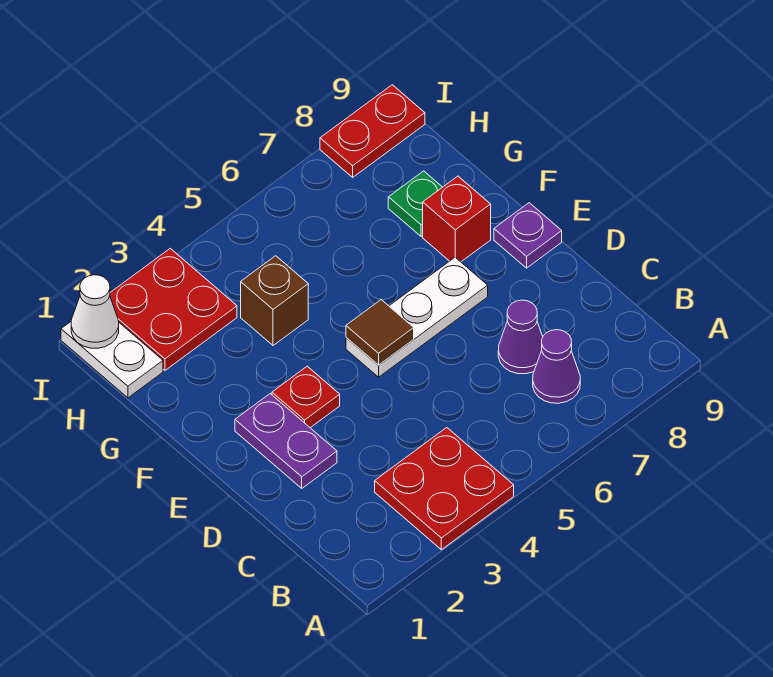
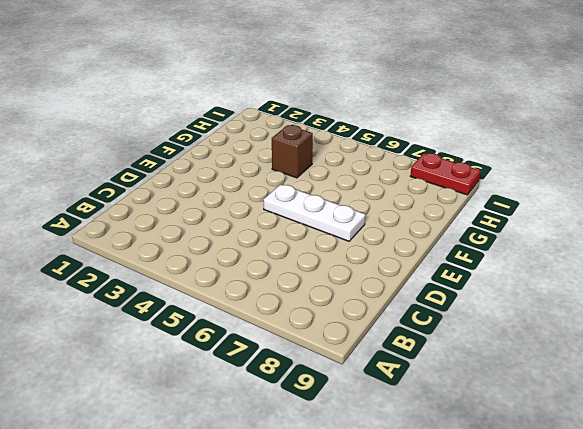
none -> red 2x2 plate [375,428,514,550]
none -> purple 1x1 cone [533,330,580,403]
none -> purple 1x1 cone [498,300,543,374]

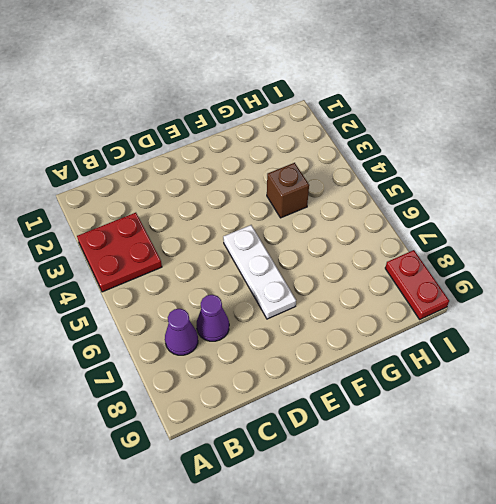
none -> purple 1x2 plate [235,394,337,488]
none -> red 1x1 plate [272,366,340,428]
none -> purple 1x1 plate [494,203,562,268]

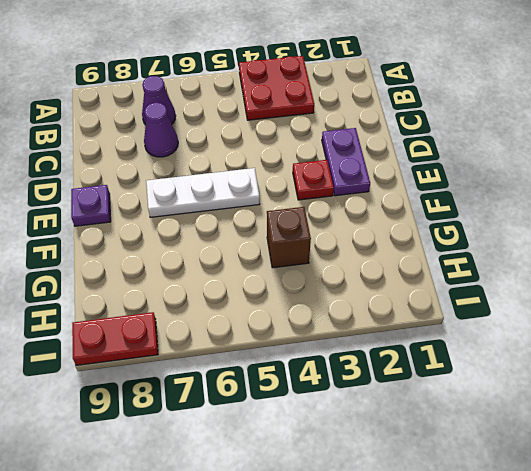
none -> red 1x1 brick [423,176,491,262]
none -> green 1x1 plate [388,171,442,236]
none -> white 1x2 plate [61,322,163,398]

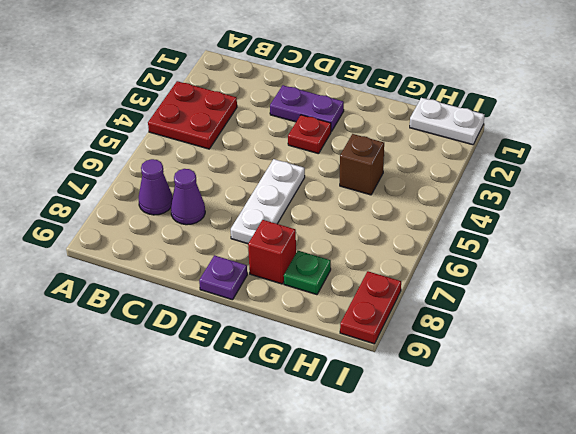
none -> red 2x2 plate [110,248,237,371]
none -> brown 1x1 tile [346,300,414,365]
none -> white 1x1 cone [71,275,119,348]

